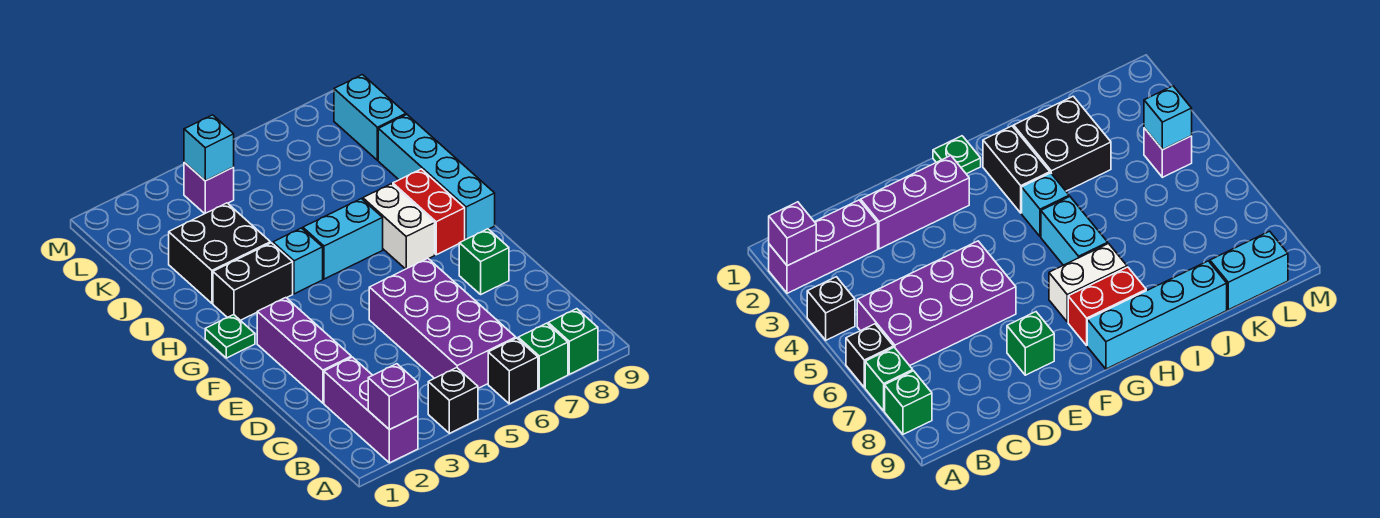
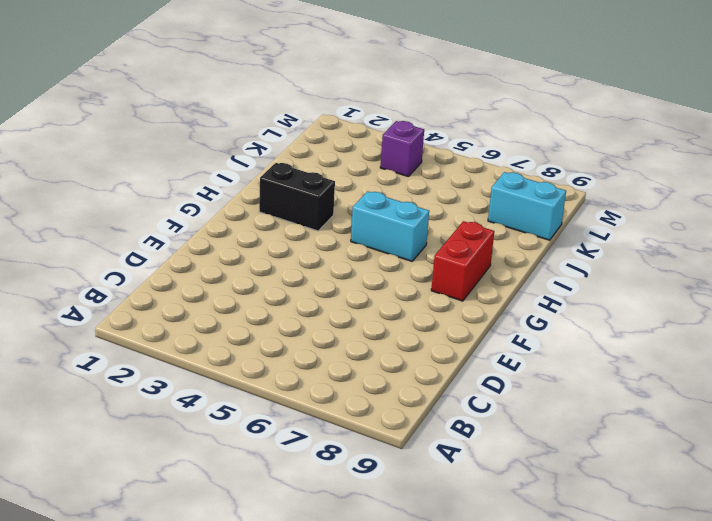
cyan 1x2 brick [488,172,566,240] -> cyan 1x2 brick turned to [334,75,406,160]
none -> purple 1x3 brick [324,357,418,463]
none -> black 1x1 brick [428,368,478,433]
none -> black 1x1 brick [488,338,538,404]

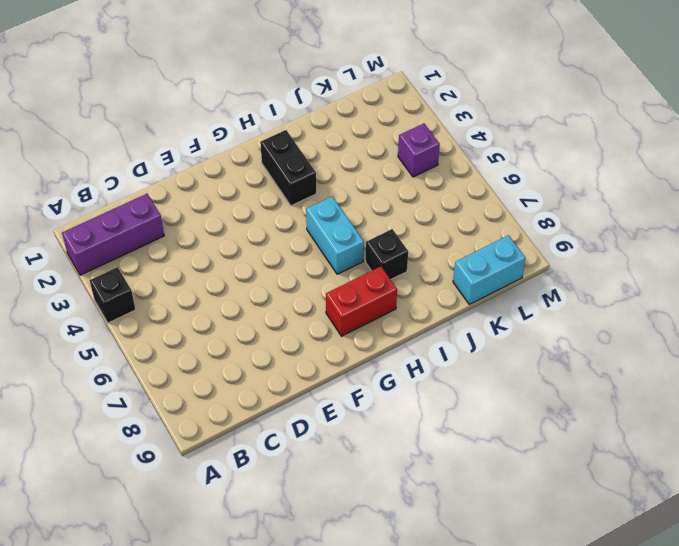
black 1x1 brick [365,229,408,279] -> black 1x1 brick moved to [488,338,538,404]
none -> green 1x1 brick [518,323,568,389]
none -> green 1x1 brick [548,309,598,374]
none -> purple 2x4 brick [369,258,516,388]

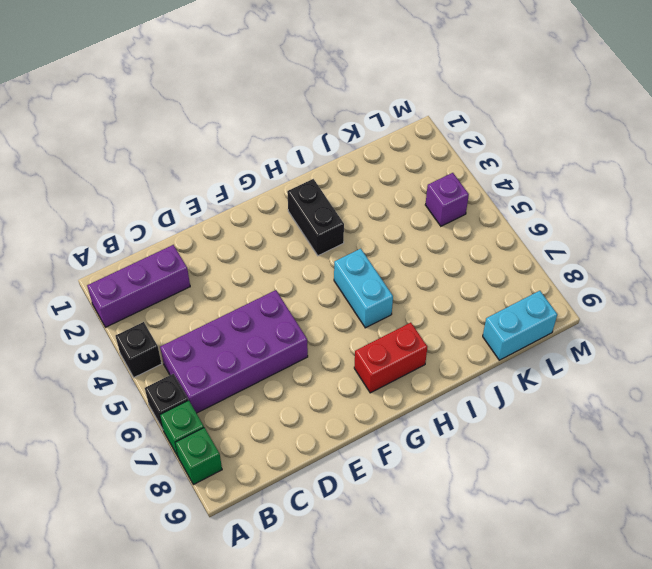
none -> purple 1x3 brick [257,298,351,403]
none -> green 1x1 brick [459,229,509,294]
none -> green 1x1 plate [205,315,255,358]

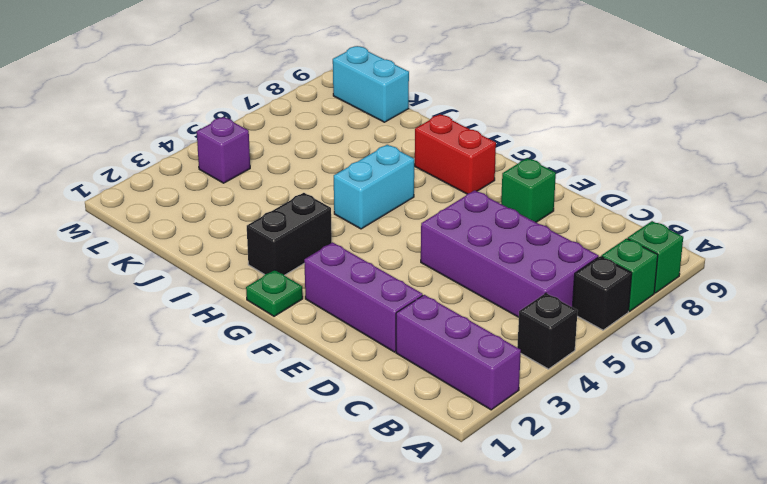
none -> white 1x2 brick [363,184,435,269]
none -> cyan 1x4 brick [378,115,495,240]
none -> cyan 1x1 brick [273,228,323,294]

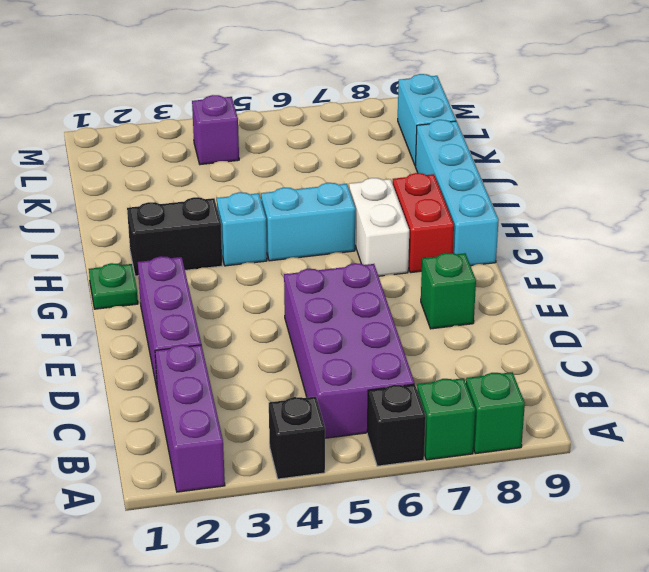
none -> black 2x2 brick [169,203,270,303]
none -> purple 1x1 brick [368,364,418,430]
none -> cyan 1x1 brick [184,115,234,181]

